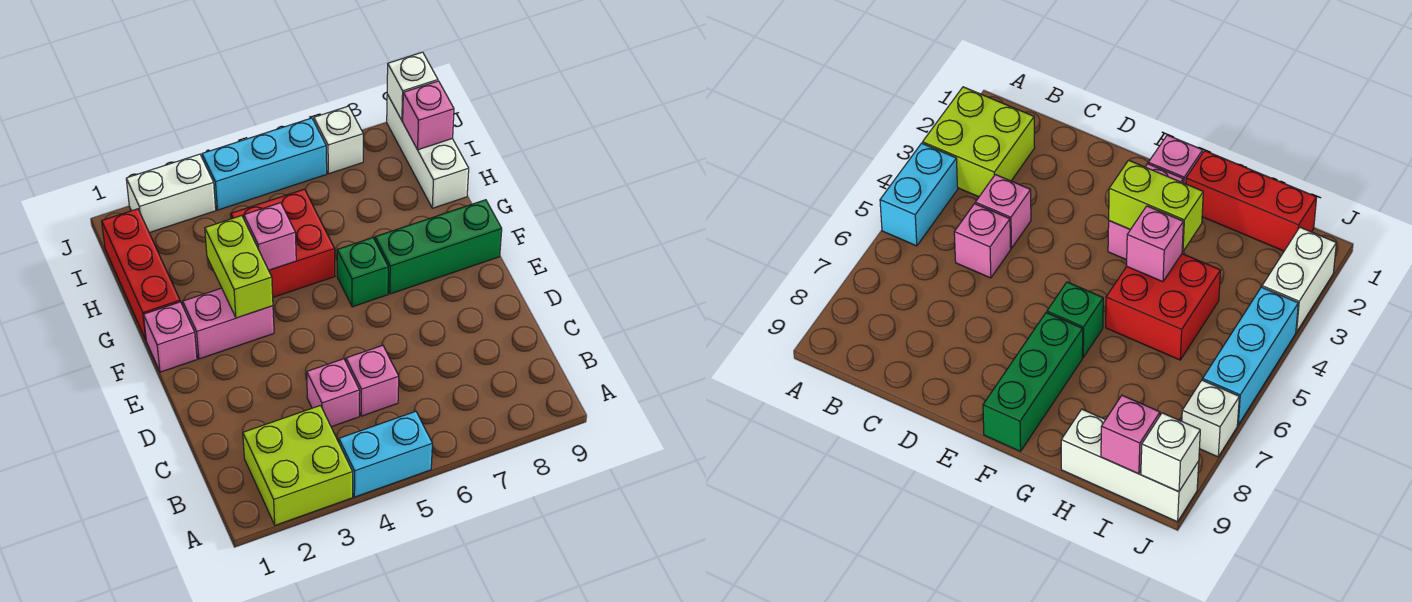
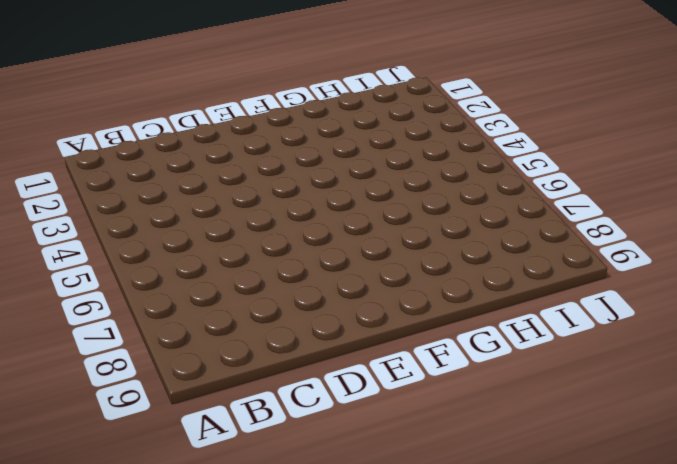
none -> lime 2x2 brick [243,405,353,525]
none -> cyan 1x2 brick [339,411,432,497]
none -> pink 1x1 brick [307,359,360,427]

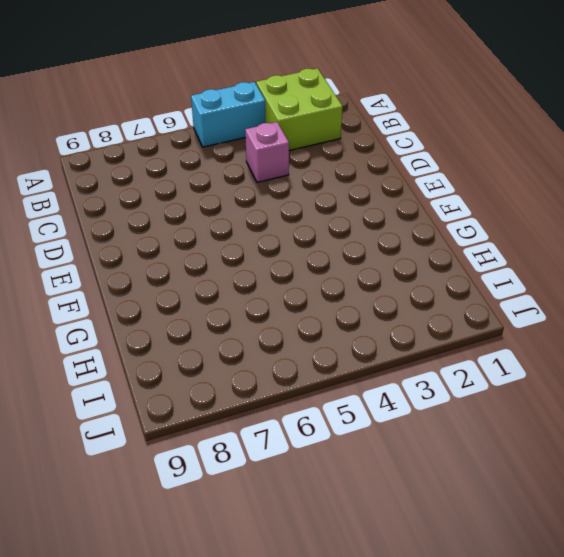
none -> pink 1x1 brick [346,345,399,416]
none -> pink 1x1 brick [144,302,197,372]
none -> pink 1x2 brick [183,288,274,359]

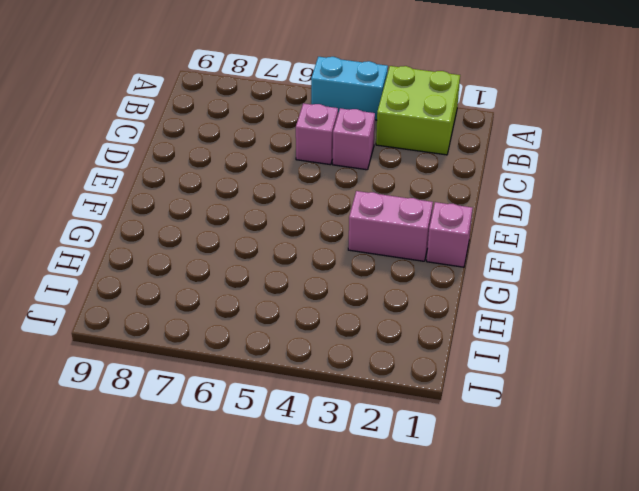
none -> green 1x1 brick [337,237,388,307]
none -> green 1x3 brick [375,200,502,294]
none -> red 1x3 brick [102,209,180,339]

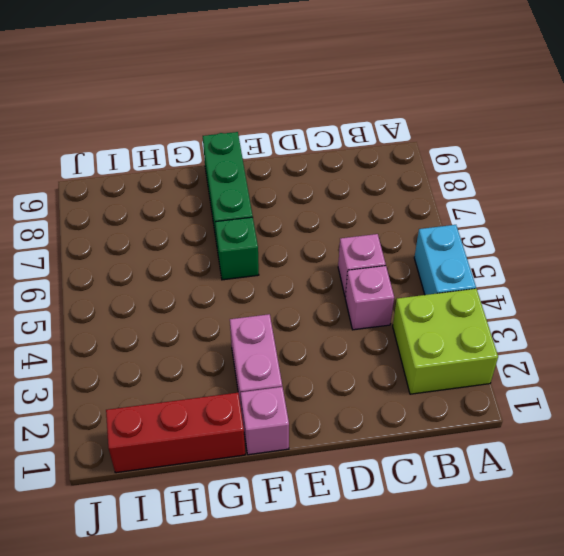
none -> red 2x2 brick [231,189,335,297]
none -> white 1x3 brick [387,95,469,208]
none -> white 1x2 brick [126,154,216,233]

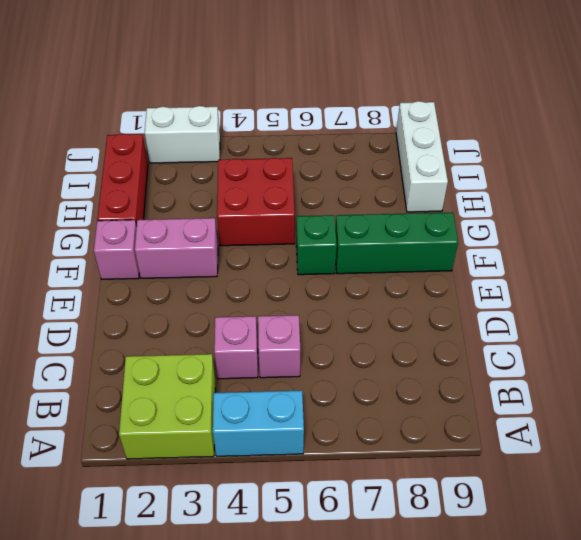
none -> cyan 1x3 brick [202,118,327,210]
none -> white 1x1 brick [314,106,363,174]
none -> lime 1x2 brick [205,216,273,318]

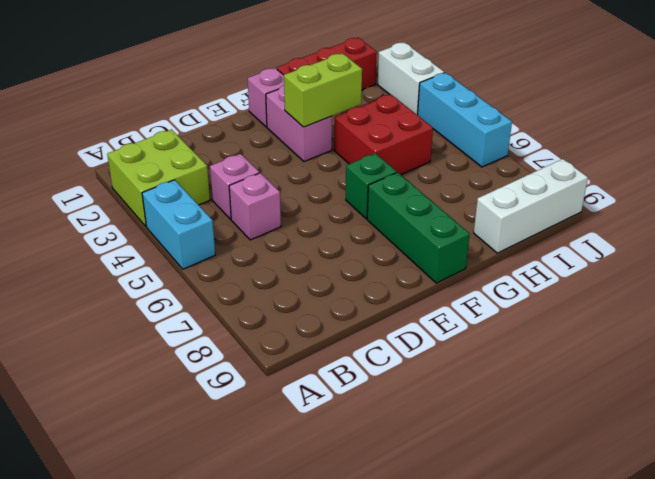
none -> white 1x1 brick [314,106,363,174]
none -> pink 1x1 brick [244,203,296,270]
none -> pink 1x1 brick [403,81,454,150]

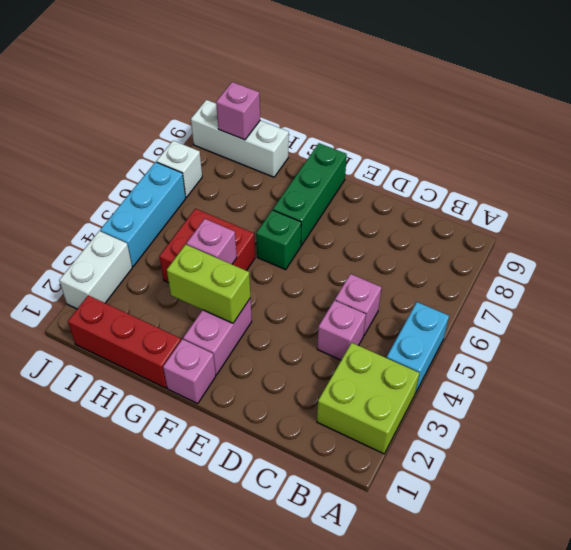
none -> white 1x1 brick [387,52,438,121]

